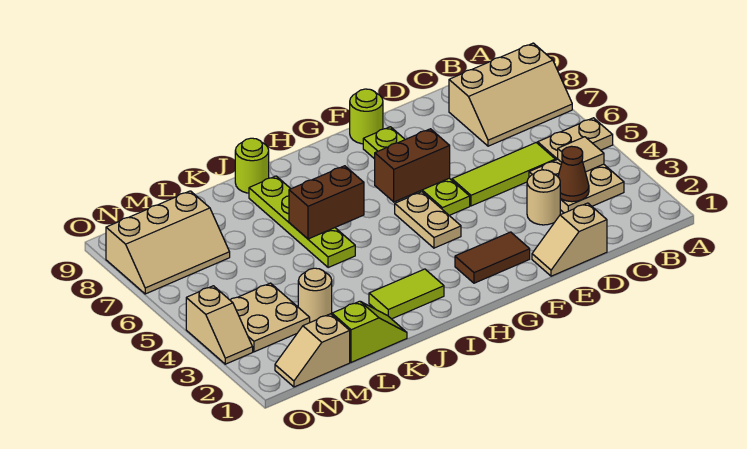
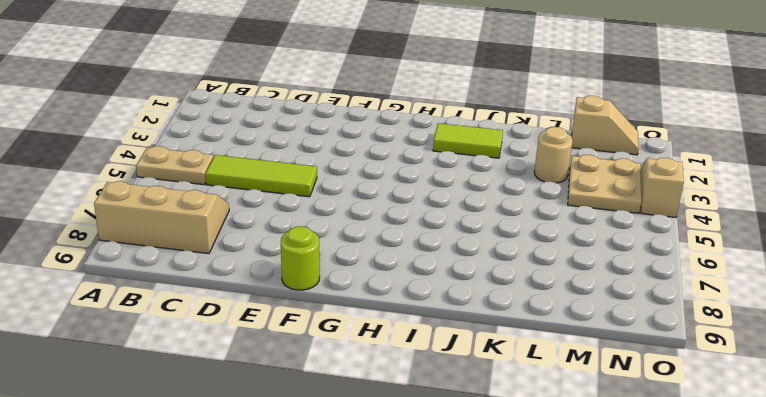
none -> tan 2x2 plate [529,159,624,213]
none -> tan 1x2 slope [532,203,607,276]
none -> tan 1x1 round brick [527,170,560,225]

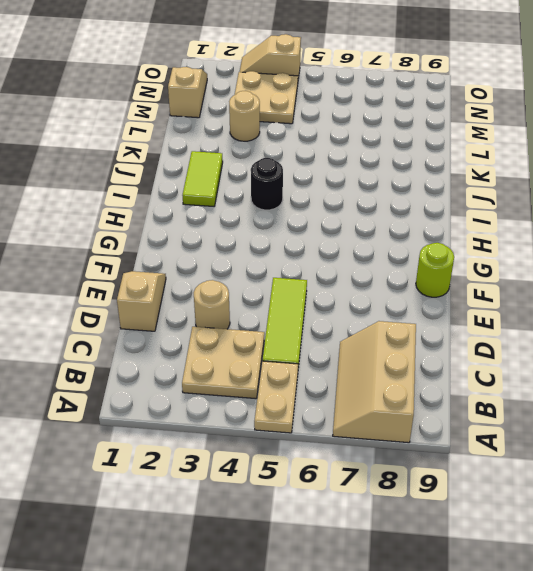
black 1x1 round brick [251,158,283,210] -> none
none -> brown 1x2 tile [455,232,530,283]
none -> lime 1x4 plate [363,127,470,215]
none -> tan 1x2 plate [395,192,461,248]

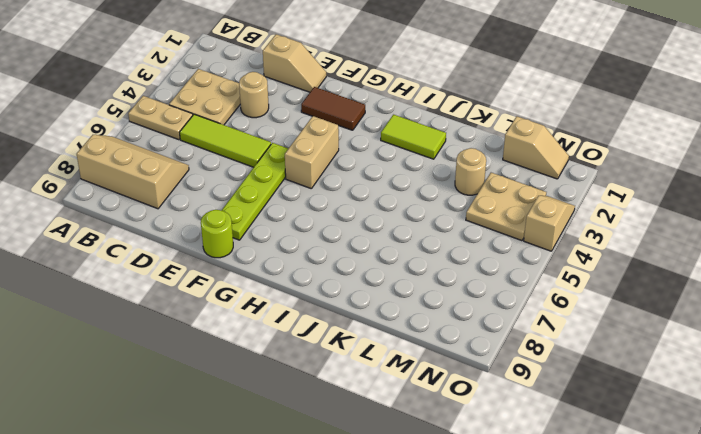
tan 1x2 brick [285,116,339,188] -> tan 1x2 plate [395,192,461,248]
none -> lime 1x4 plate [249,176,355,268]
none -> lime 1x1 round brick [235,138,269,193]
none -> lime 1x2 slope [332,301,407,362]

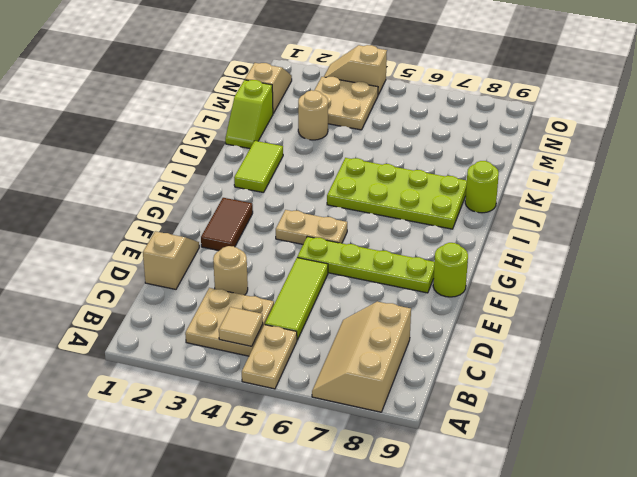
lime 2x4 plate [327,158,467,229] -> lime 1x4 plate [249,176,355,268]
none -> tan 2x3 slope [106,191,230,294]
none -> brown 1x1 cone [558,146,589,202]
none -> brown 1x2 brick [375,129,450,202]

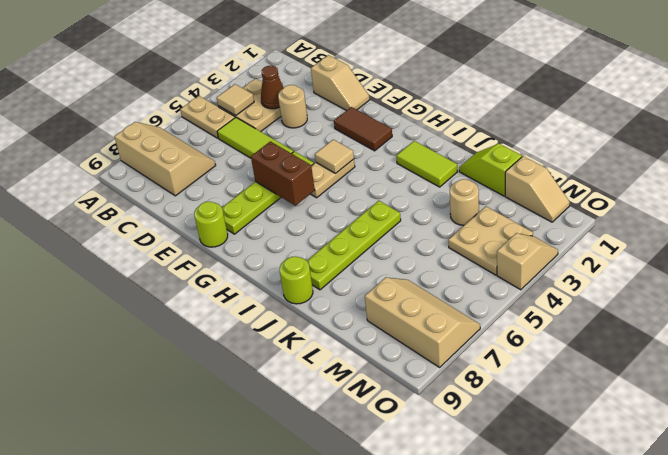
tan 1x1 tile [315,140,354,173] -> none
none -> brown 1x2 brick [289,166,364,239]

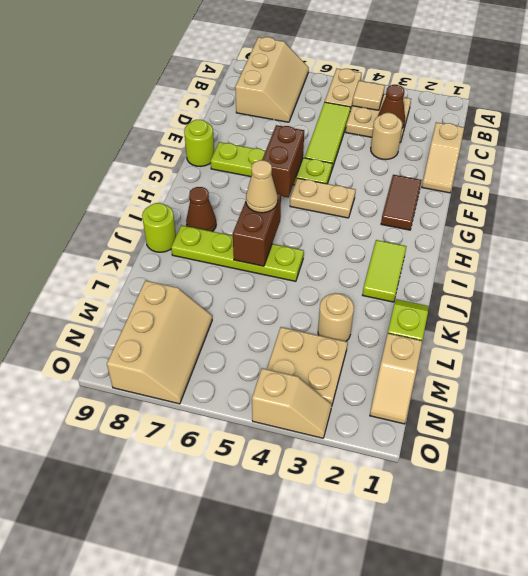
tan 1x1 cone [246,160,278,213] -> none
brown 1x1 cone [186,187,216,232] -> none

